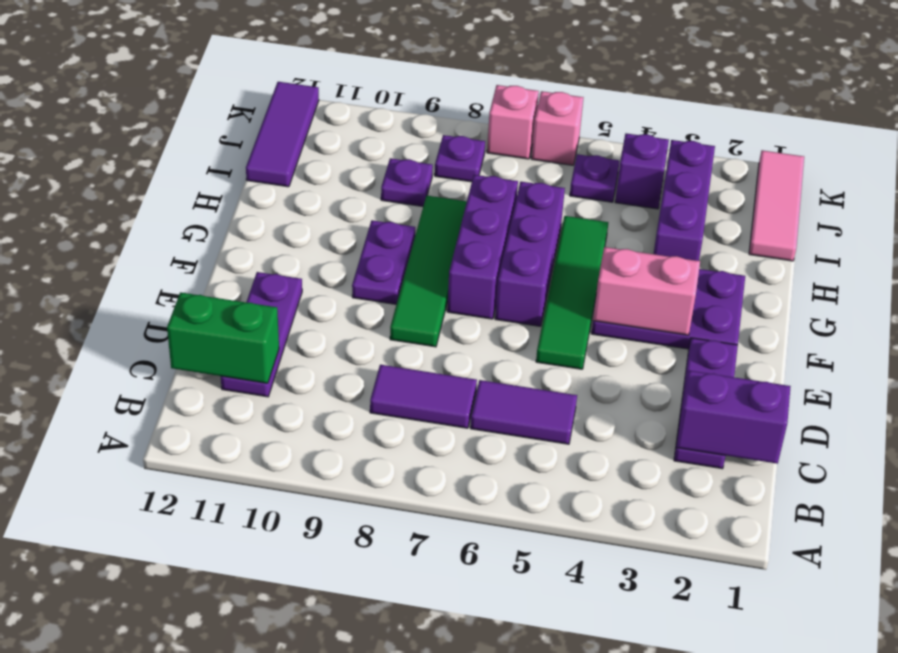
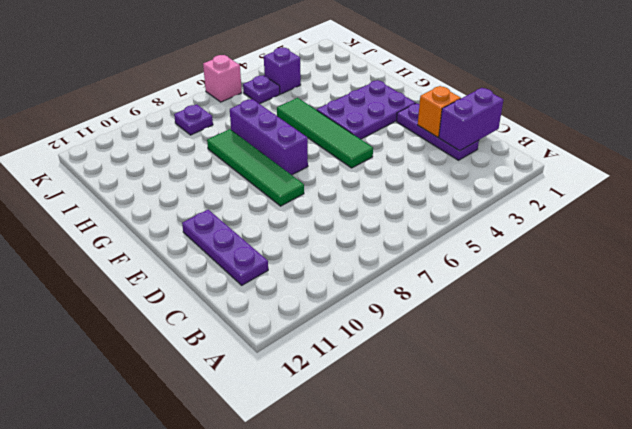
orange 1x1 brick [418,86,461,137] -> none
none -> purple 1x2 tile [470,380,577,444]
none -> purple 1x2 tile [370,365,477,428]
none -> purple 1x3 brick [495,182,565,326]

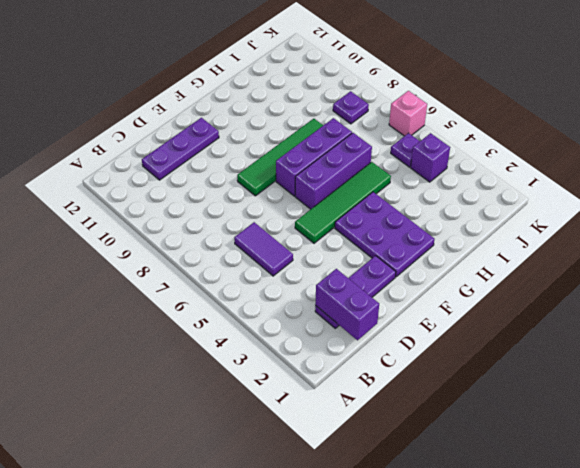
none -> purple 1x2 tile [370,365,477,428]
none -> purple 1x2 plate [352,220,415,304]
none -> purple 1x3 brick [654,140,715,261]

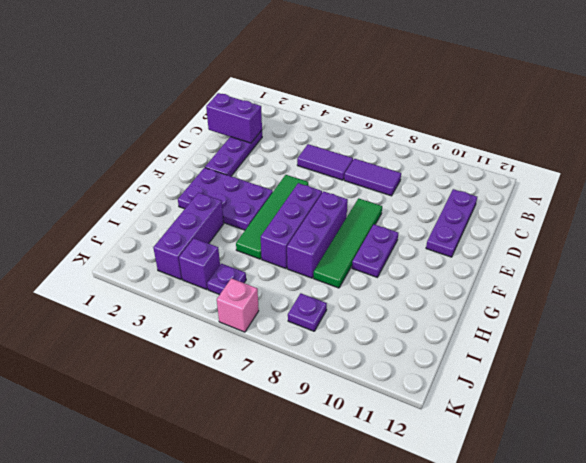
none -> pink 1x3 tile [749,150,804,261]
none -> purple 1x1 plate [381,158,433,206]
none -> purple 1x3 tile [246,82,319,187]

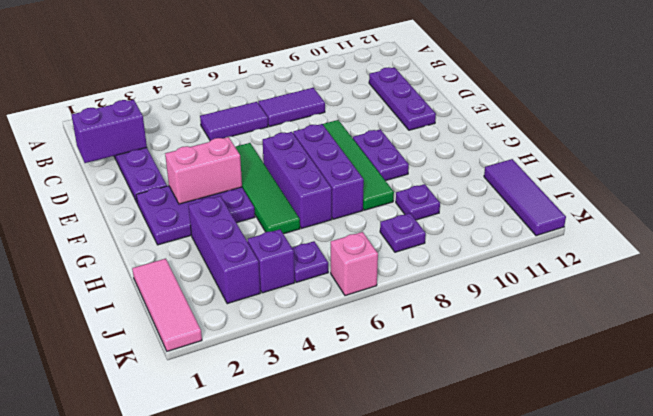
none -> pink 1x1 brick [487,85,539,159]
none -> green 1x2 brick [167,292,279,383]

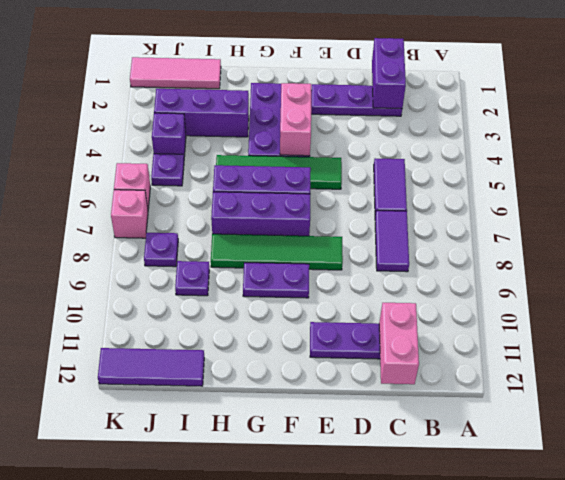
pink 1x2 brick [379,303,419,384] -> green 1x2 brick [167,292,279,383]

